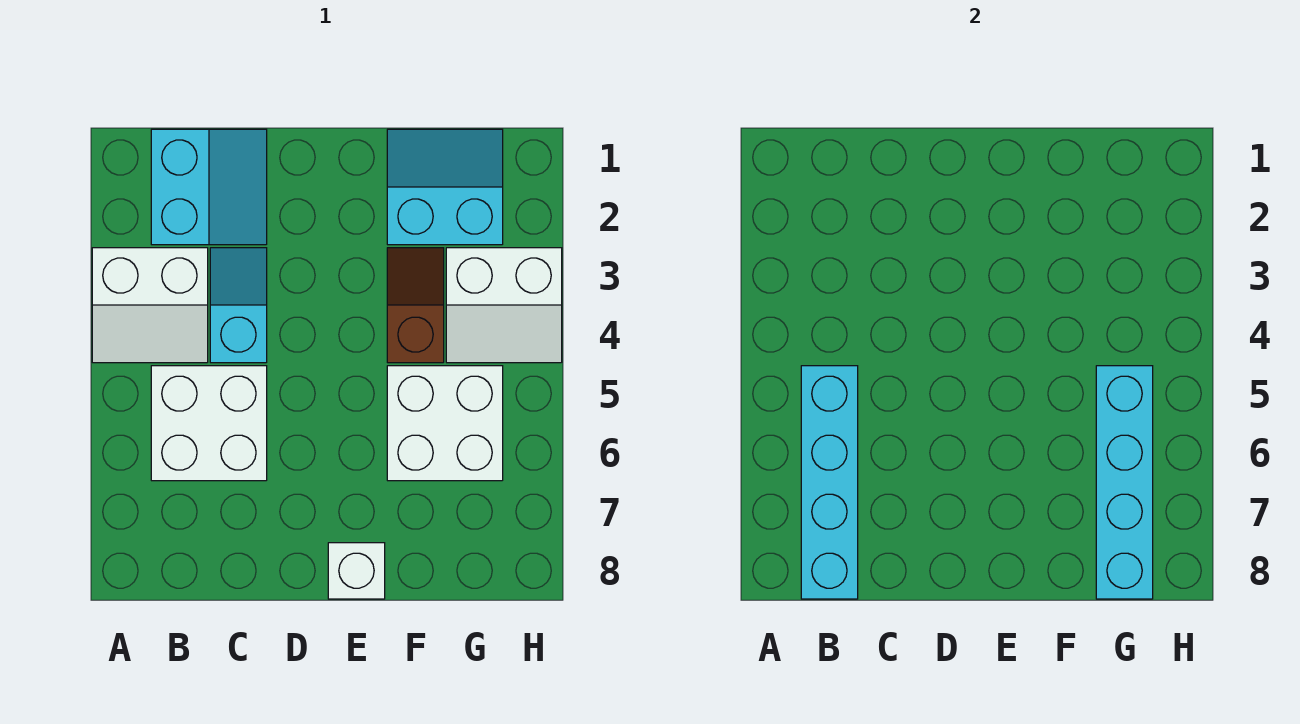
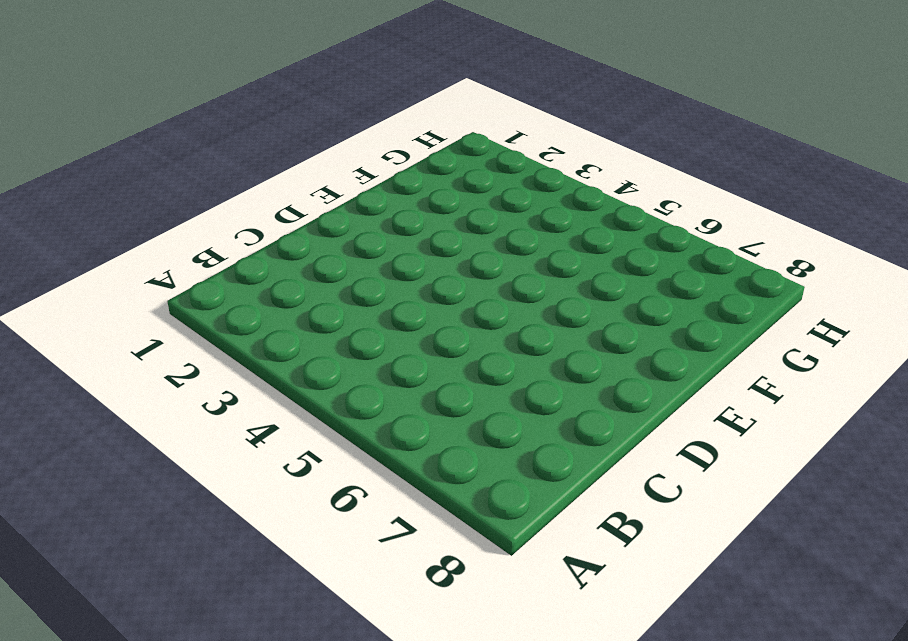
none -> white 2x2 slope [92,248,208,363]
none -> cyan 2x2 slope [151,129,267,245]

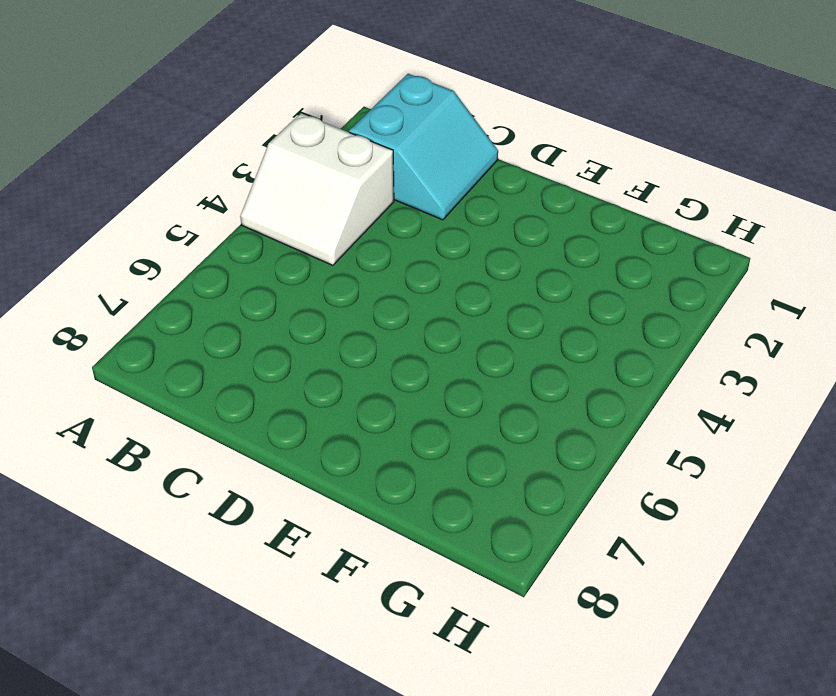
none -> white 2x2 brick [151,366,267,481]
none -> cyan 1x2 slope [210,248,267,363]

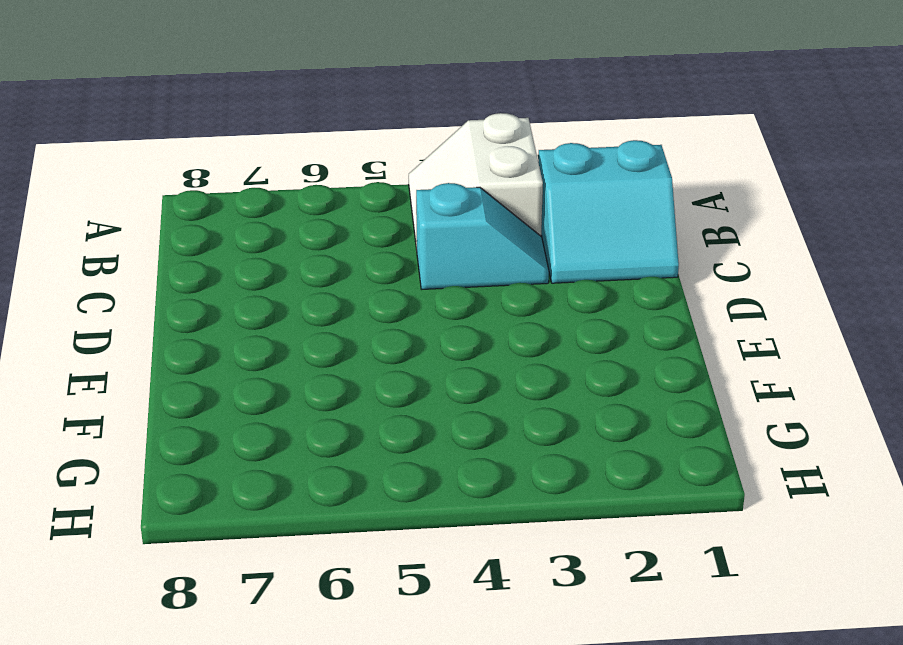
none -> white 2x2 brick [151,366,267,481]
none -> white 1x1 brick [328,543,385,599]

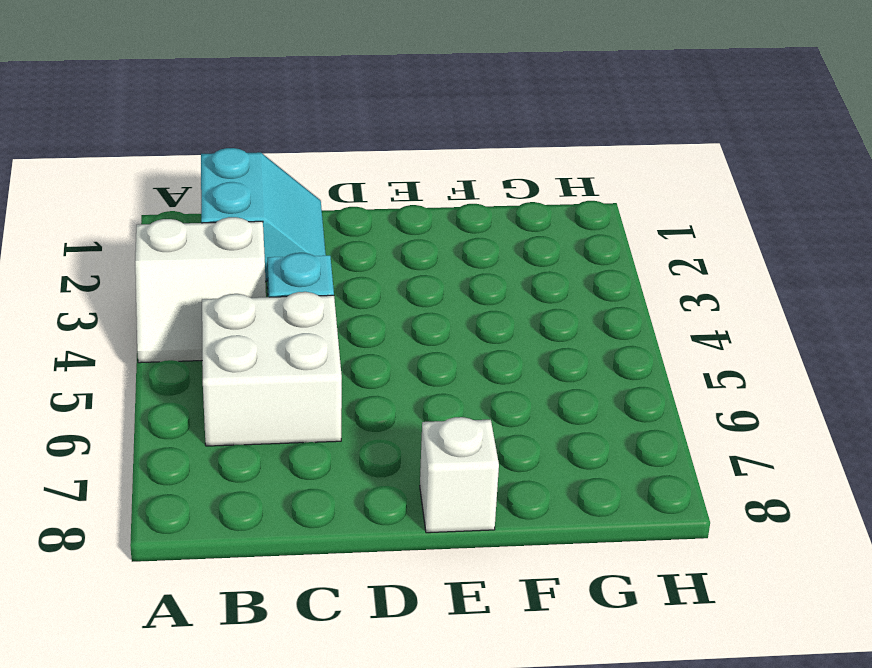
none -> cyan 2x2 slope [387,129,503,245]
none -> brown 1x2 slope [387,248,444,363]

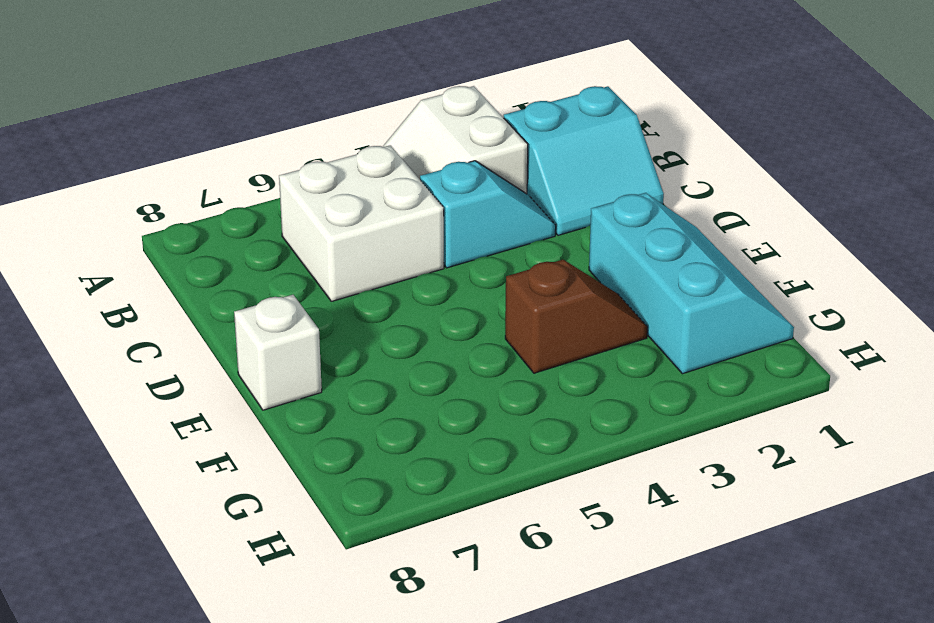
cyan 2x3 slope [589,193,794,374] -> cyan 2x2 slope [387,129,503,245]
none -> white 2x2 brick [387,366,503,481]
none -> white 2x2 slope [446,248,562,363]

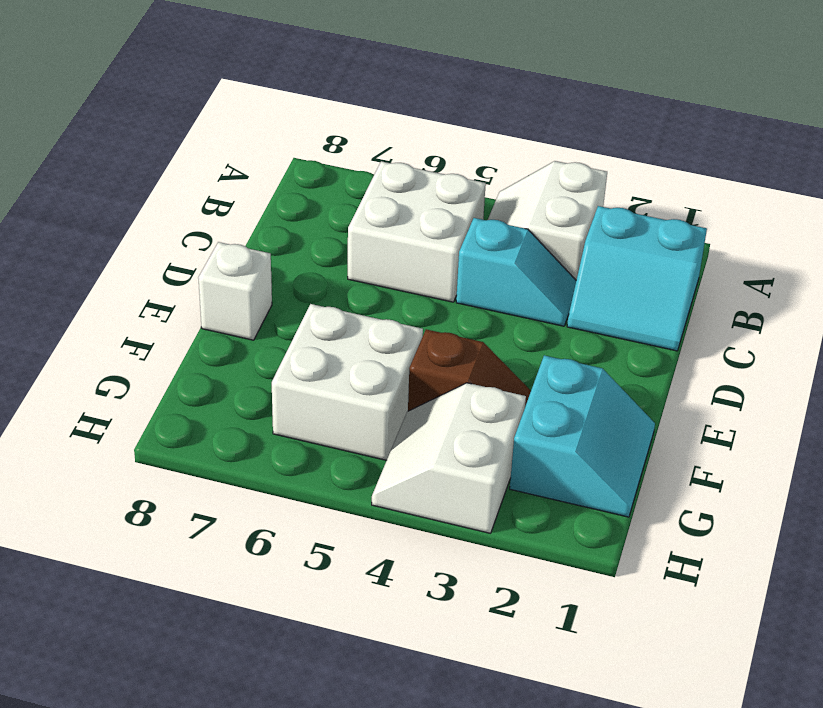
none -> cyan 1x4 brick [801,366,858,599]
none -> cyan 1x4 brick [1096,366,1153,599]

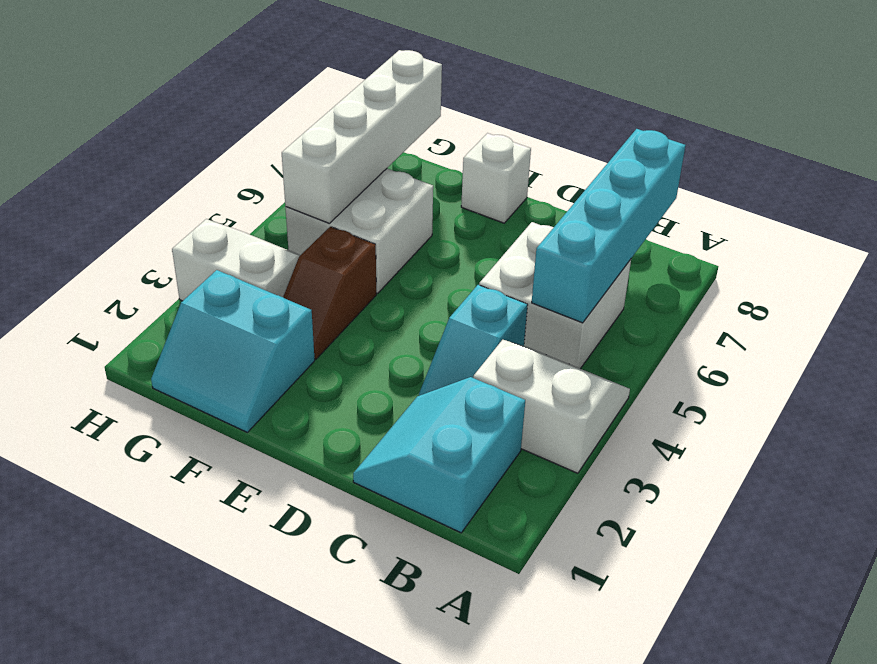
white 1x4 brick [282,50,442,223] -> cyan 1x4 brick [1096,366,1153,599]

